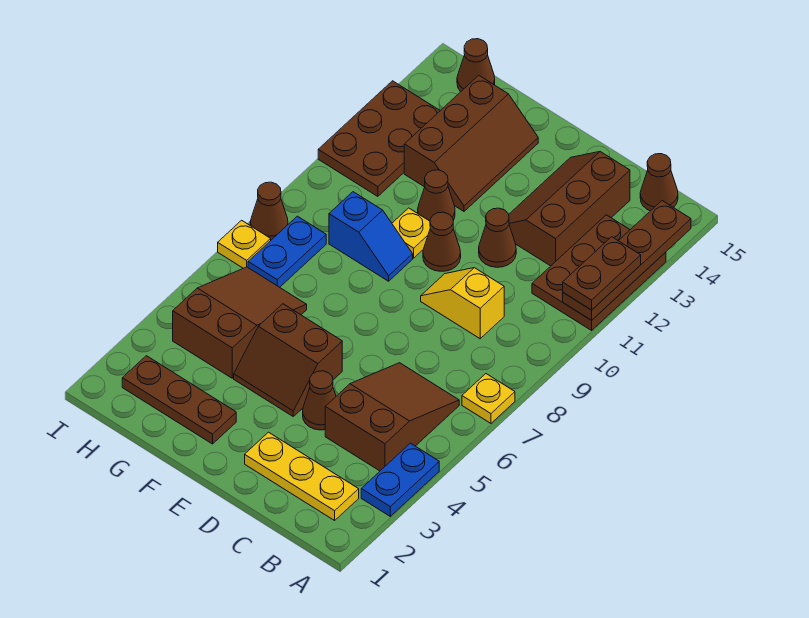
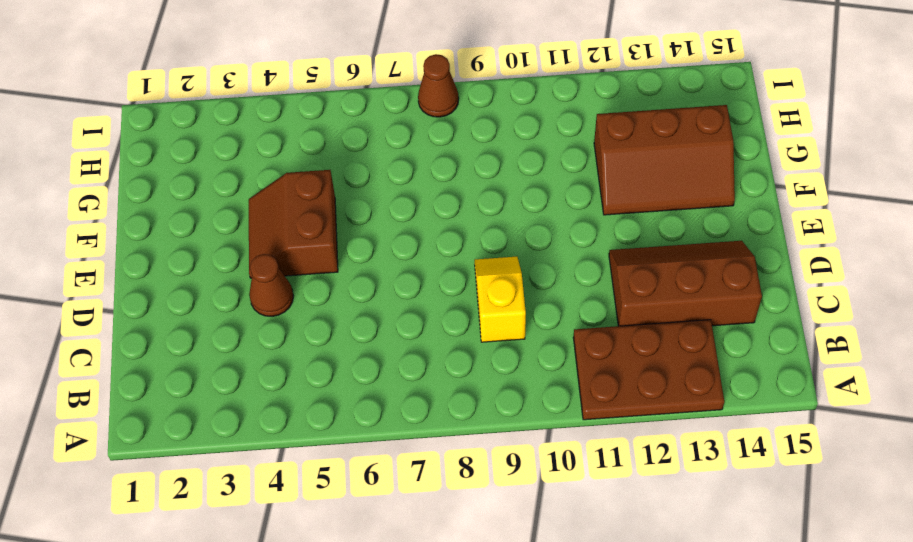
none -> blue 1x2 plate [361,443,439,516]
none -> yellow 1x1 plate [462,374,515,423]
none -> yellow 1x3 plate [245,432,359,520]

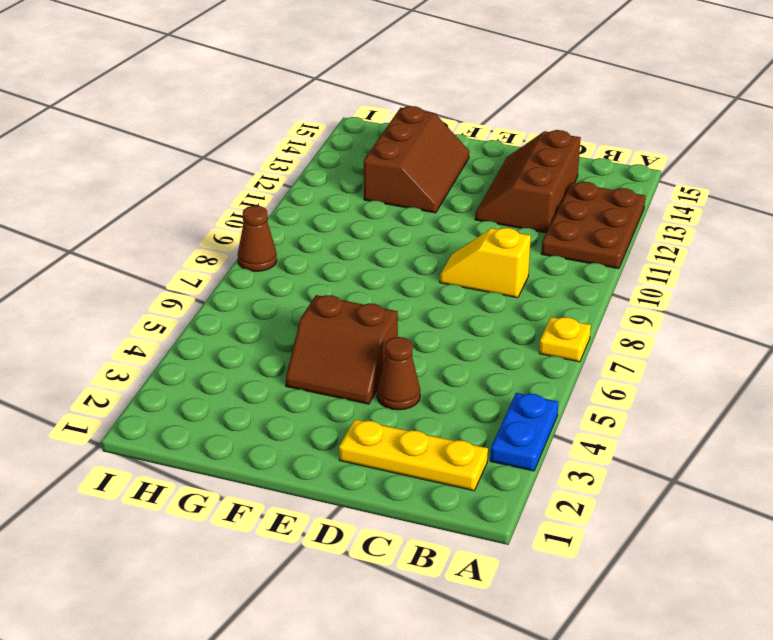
none -> brown 2x3 slope [325,363,459,471]
none -> brown 1x1 cone [640,154,678,211]
none -> brown 1x1 cone [479,208,516,267]

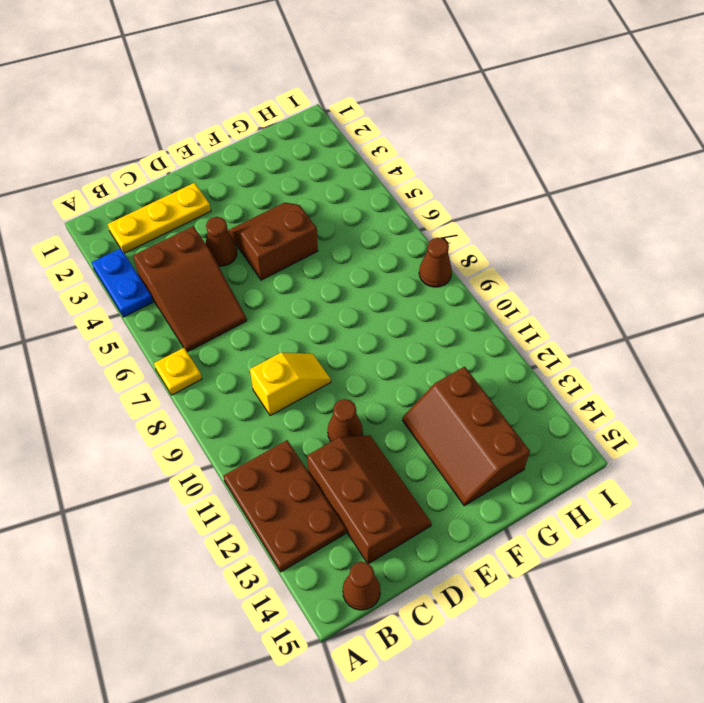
none -> brown 1x1 cone [423,212,461,271]
none -> brown 1x3 plate [122,356,236,444]
none -> blue 1x2 slope [329,192,413,281]

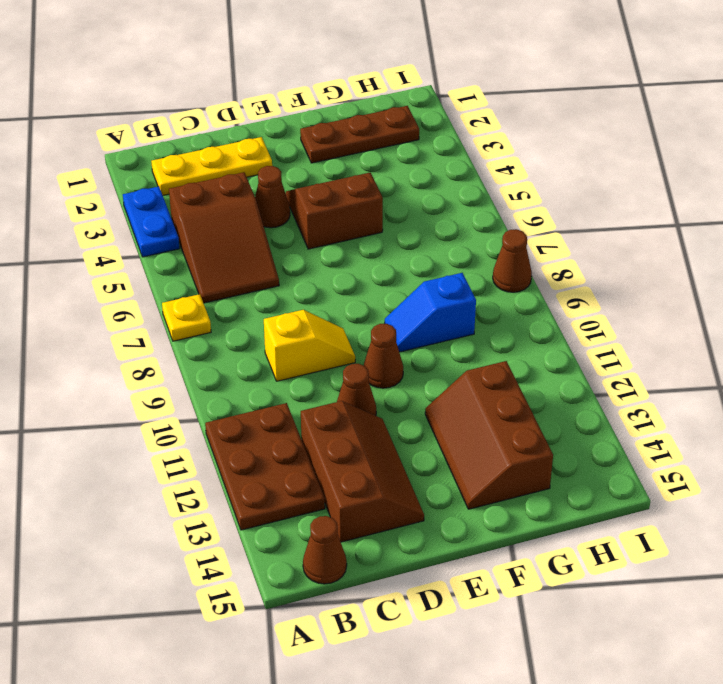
none -> yellow 1x1 plate [392,208,430,258]
none -> brown 1x1 cone [418,170,455,221]
none -> brown 2x3 slope [173,267,307,378]

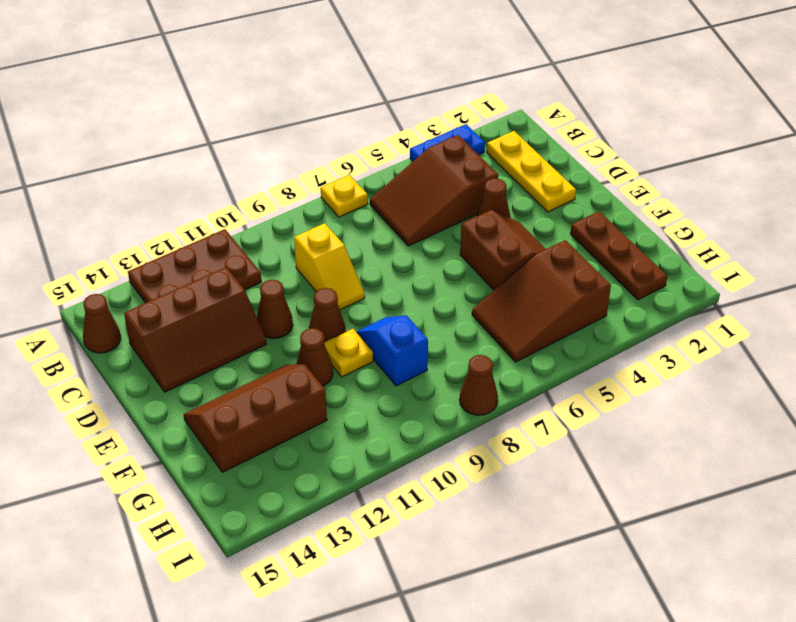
none -> blue 1x2 plate [248,216,326,287]
none -> brown 2x3 plate [318,81,440,196]
none -> brown 1x1 cone [457,39,495,92]

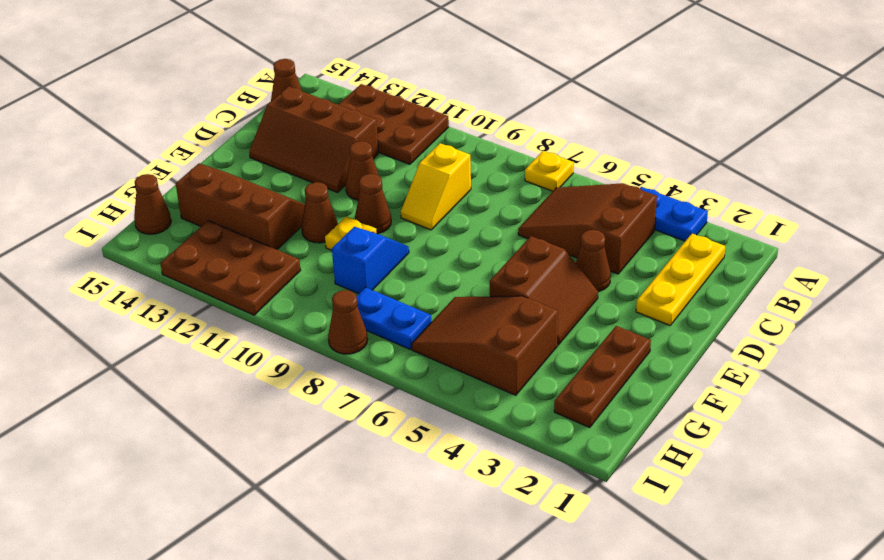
none -> yellow 1x1 plate [218,220,271,268]
none -> brown 1x4 plate [563,201,691,320]
none -> brown 1x2 plate [563,237,641,310]

